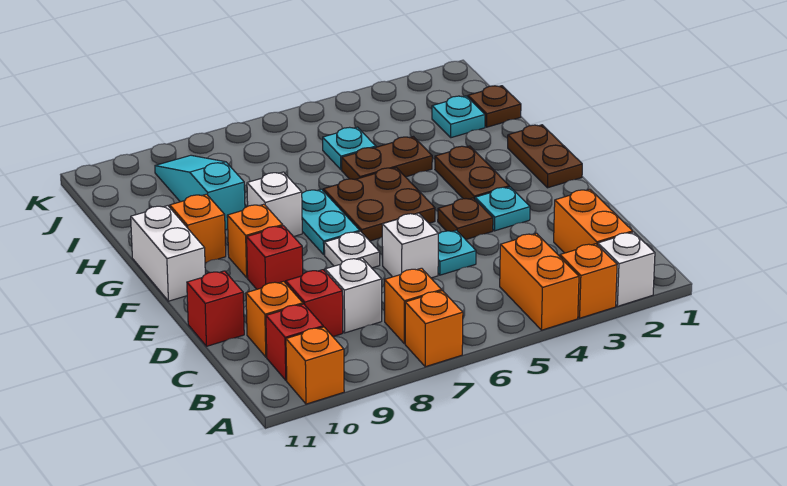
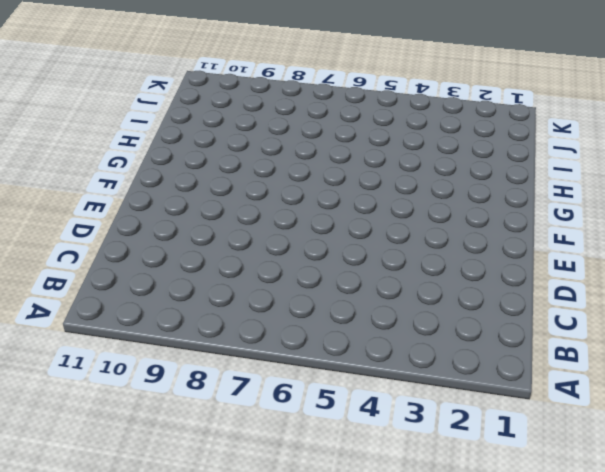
none -> white 1x1 brick [598,232,655,306]
none -> orange 1x1 brick [560,244,617,318]
none -> orange 1x2 brick [500,233,579,330]
none -> orange 1x1 brick [405,291,463,367]

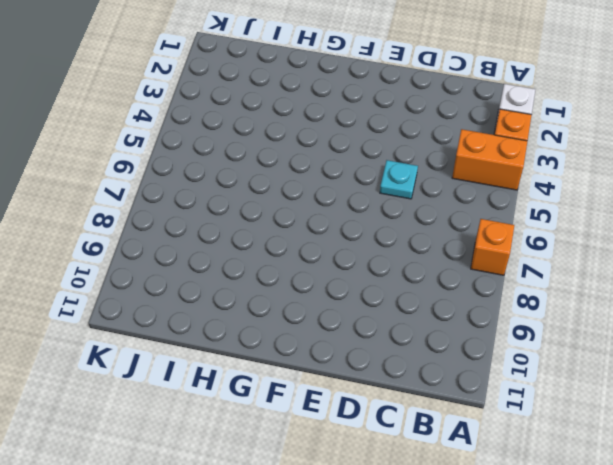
none -> orange 1x1 brick [286,327,344,404]
none -> orange 1x2 brick [554,189,633,253]
none -> orange 1x1 brick [385,268,442,344]
none -> red 1x1 brick [266,304,323,380]

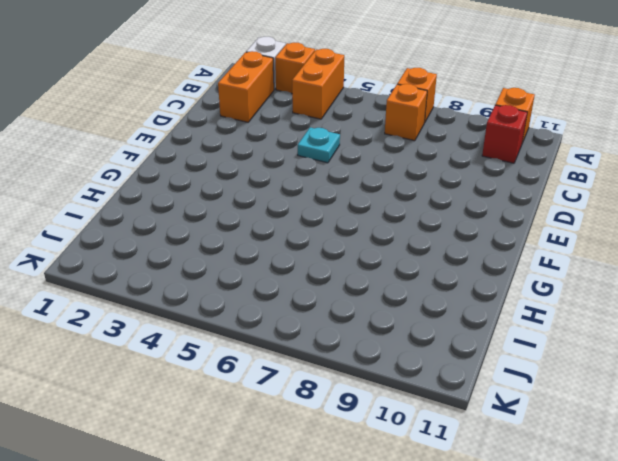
none -> white 1x1 brick [325,258,382,333]
none -> red 1x1 brick [286,270,343,337]
none -> orange 1x1 brick [246,281,303,357]
none -> white 1x1 brick [382,213,438,278]

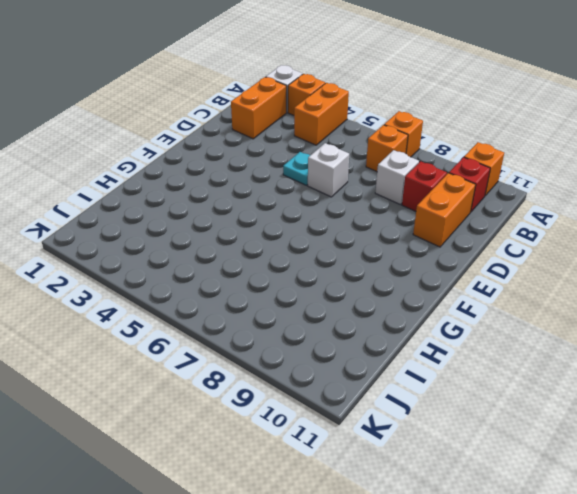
orange 1x2 brick [413,173,476,247] -> orange 1x1 brick [246,281,303,357]
none -> red 1x1 brick [187,271,244,346]
none -> cyan 1x1 plate [475,187,530,231]
none -> brown 1x1 plate [438,198,493,240]
none -> white 1x1 plate [324,232,380,268]

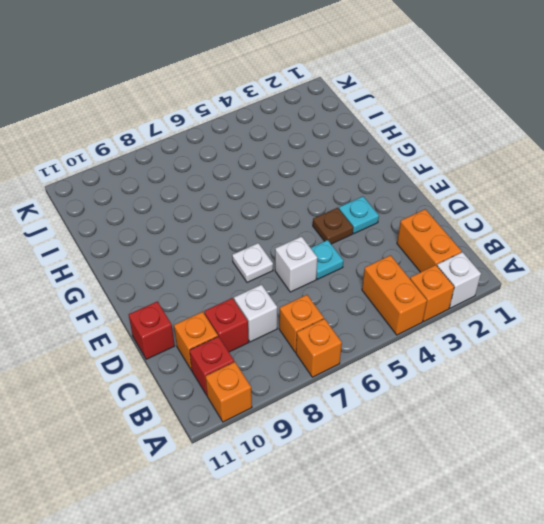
none -> red 1x1 brick [247,226,303,289]
none -> brown 1x2 plate [508,125,582,188]
none -> brown 1x2 plate [435,146,509,199]
none -> brown 2x2 plate [323,168,435,241]

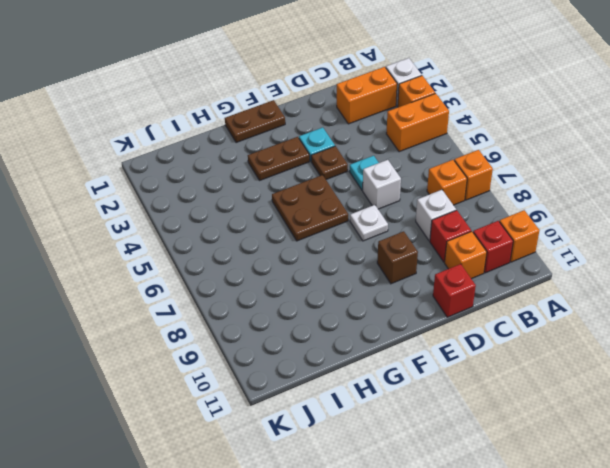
brown 1x1 brick [377,231,418,284] -> red 1x1 brick [247,226,303,289]
none -> cyan 1x2 plate [302,189,360,255]
none -> orange 1x1 brick [227,204,283,278]
none -> white 1x2 brick [131,206,205,301]
none -> white 1x1 brick [247,172,302,236]

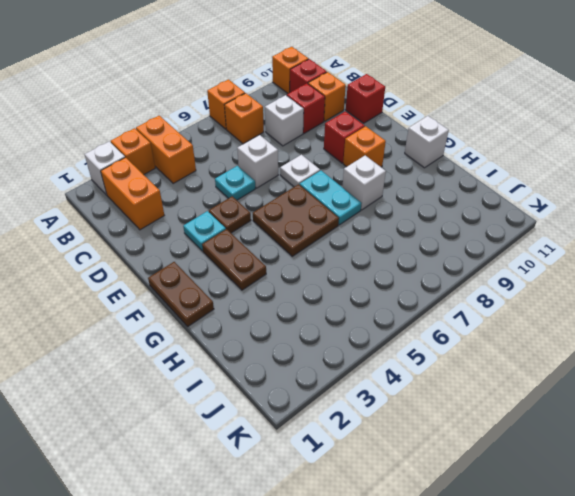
white 1x1 brick [405,116,449,168] -> white 1x2 brick [131,206,205,301]
none -> orange 1x1 brick [170,194,226,263]
none -> brown 1x2 plate [342,137,432,179]
none -> cyan 1x3 slope [155,155,245,230]
none -> brown 1x1 plate [468,86,521,127]

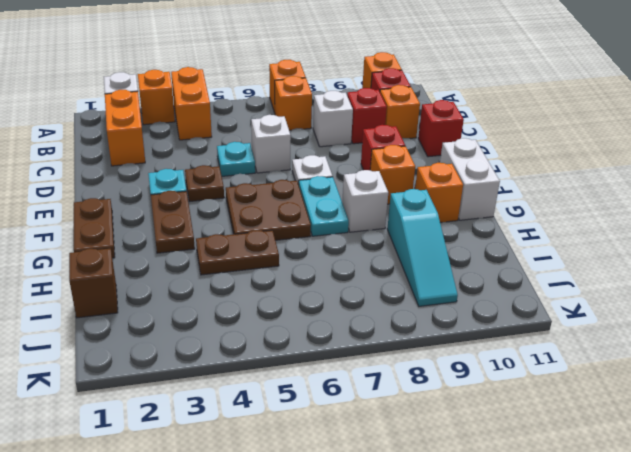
brown 1x1 brick [69,249,118,318] -> brown 1x1 plate [468,86,521,127]
none -> cyan 1x1 plate [432,96,485,138]
none -> cyan 1x1 plate [323,127,376,170]

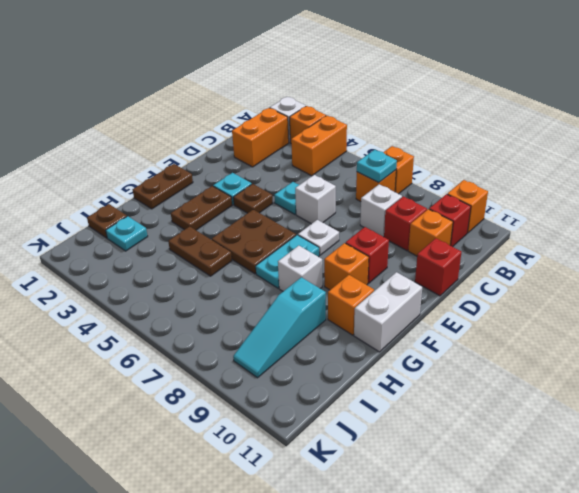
cyan 1x1 plate [357,150,397,183] -> cyan 1x1 plate moved to [323,127,376,170]

